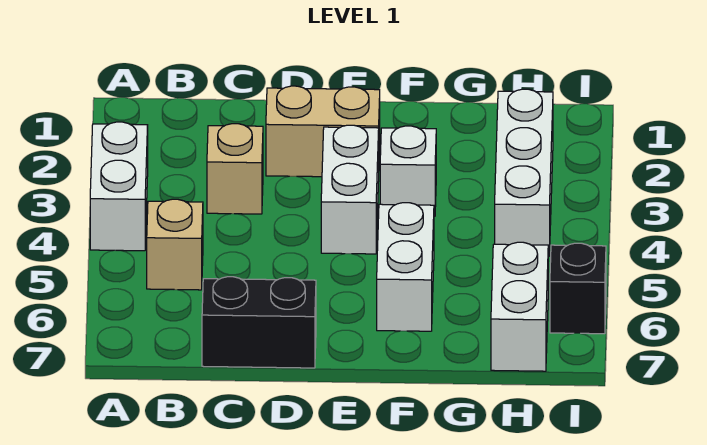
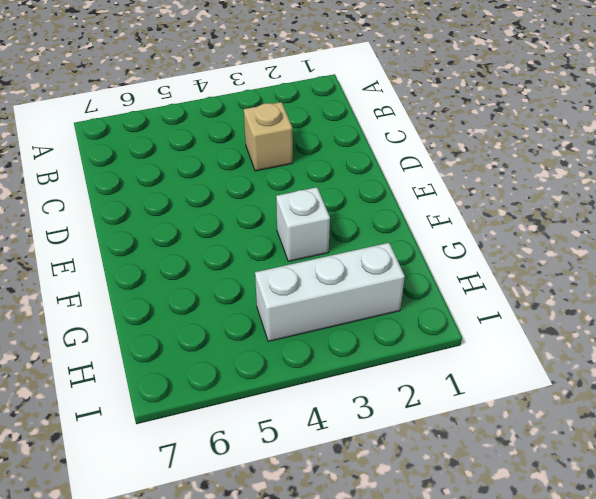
none -> white 1x2 brick [90,122,148,251]
none -> tan 1x1 brick [147,199,203,290]

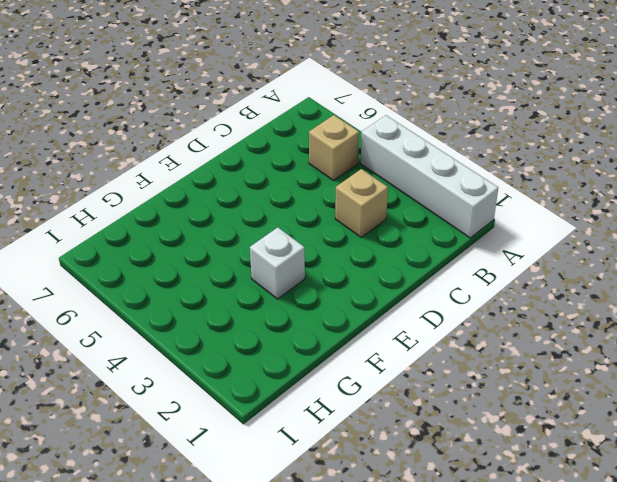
white 1x4 brick [361,115,498,238] -> white 1x2 brick [90,122,148,251]
none -> black 1x2 brick [202,277,316,368]
none -> tan 1x2 brick [266,86,380,177]

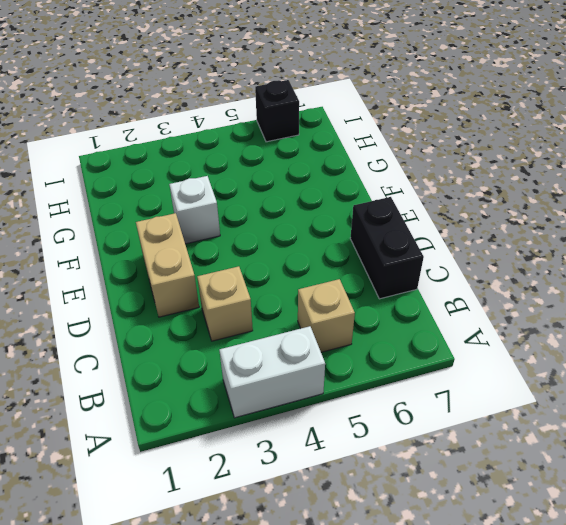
none -> white 1x2 brick [321,125,379,254]
none -> white 1x2 brick [377,203,434,331]

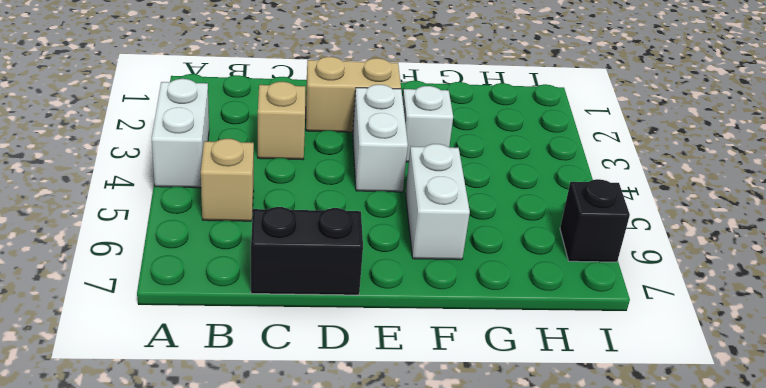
none -> white 1x3 brick [495,89,553,256]
none -> white 1x2 brick [491,242,548,371]

